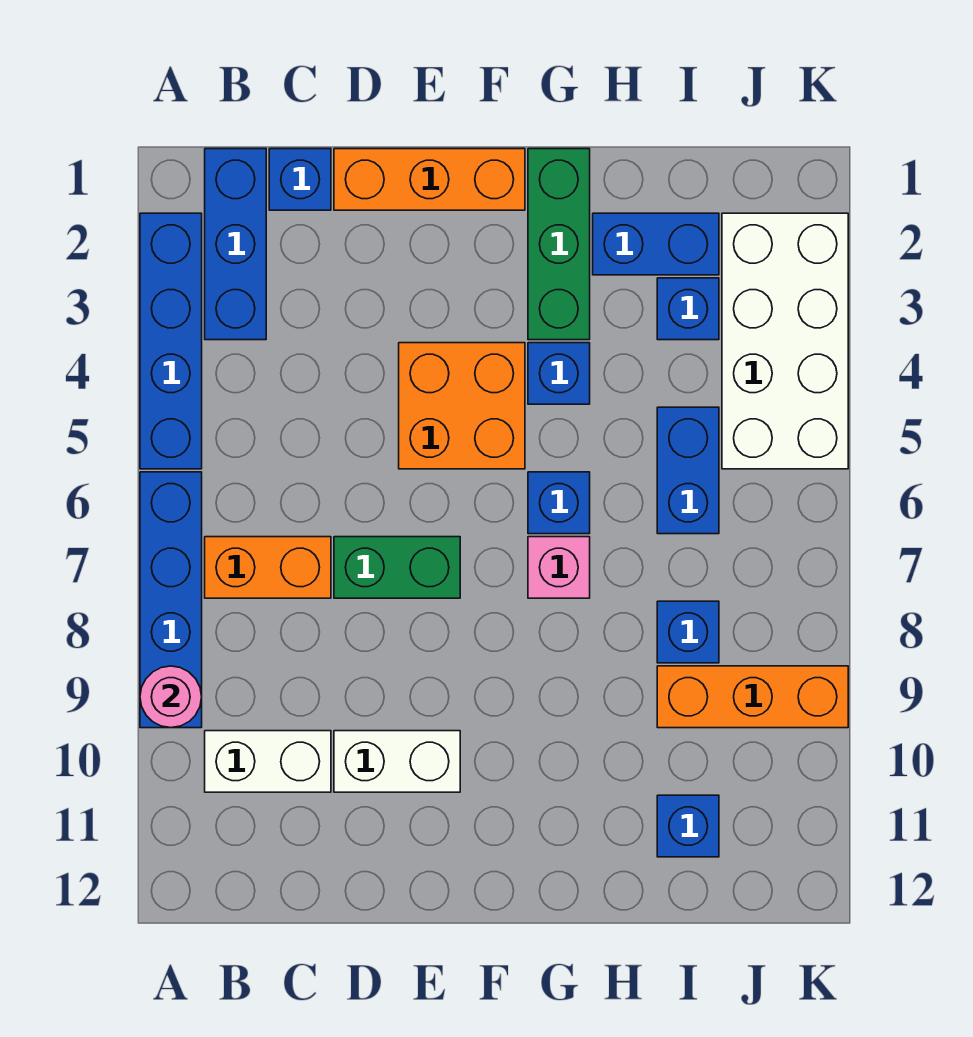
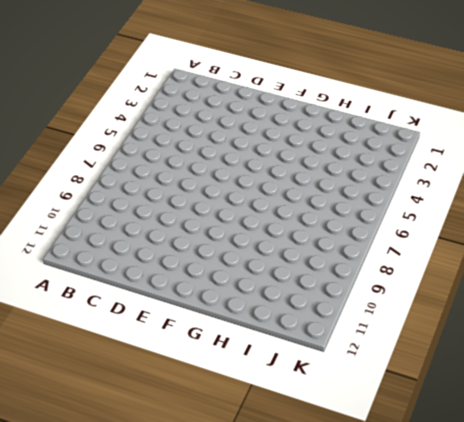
none -> blue 1x4 brick [140,213,202,469]
none -> blue 1x4 brick [140,472,202,728]
none -> blue 1x3 brick [205,149,266,340]

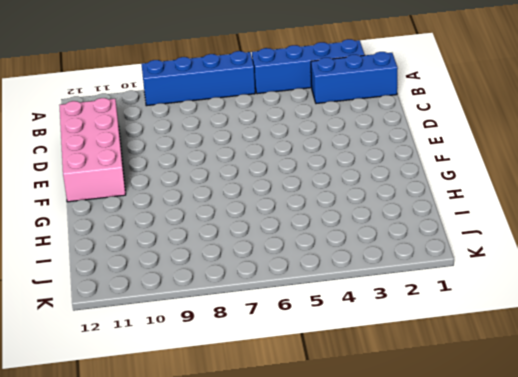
pink 2x4 brick [59,98,126,202] -> none
none -> orange 1x2 brick [205,537,331,598]
none -> white 1x2 brick [205,731,331,792]
none -> blue 1x1 brick [269,149,331,210]

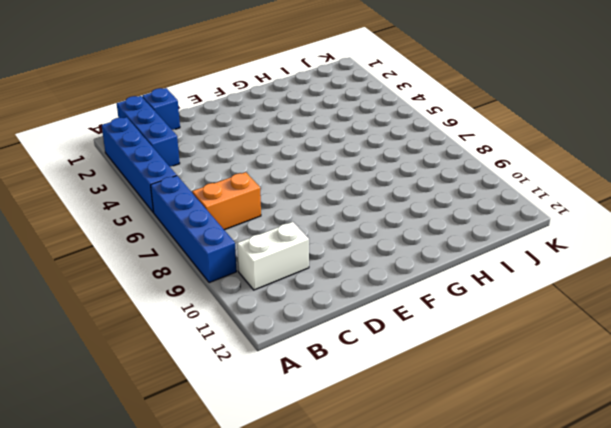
none -> orange 1x3 brick [334,149,525,210]
none -> green 1x2 brick [334,537,460,598]
none -> white 1x2 brick [334,731,460,792]

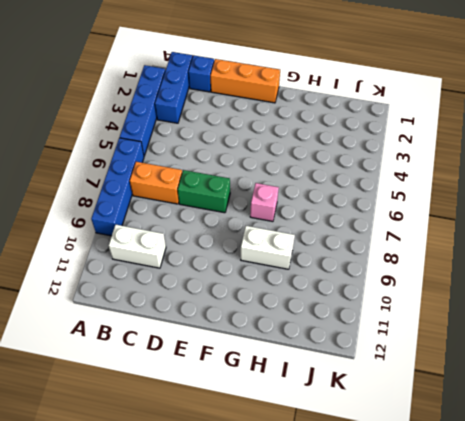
white 1x2 brick [241,226,295,269] -> white 1x2 brick moved to [334,731,460,792]
none -> orange 2x2 brick [399,343,525,469]
none -> green 1x3 brick [528,149,590,340]
none -> blue 1x1 brick [528,343,590,404]

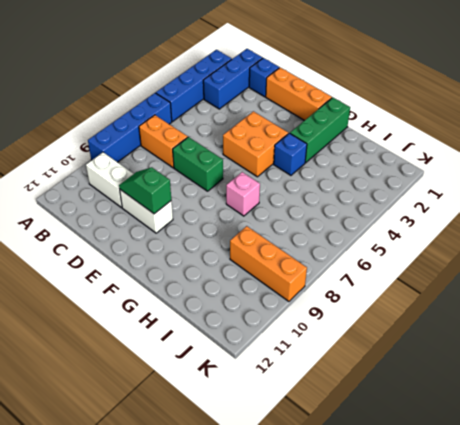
green 1x2 slope [119,167,171,214] -> none
none -> blue 1x1 brick [528,472,590,534]
none -> blue 1x2 brick [593,213,719,275]
none -> blue 1x1 brick [657,278,719,340]

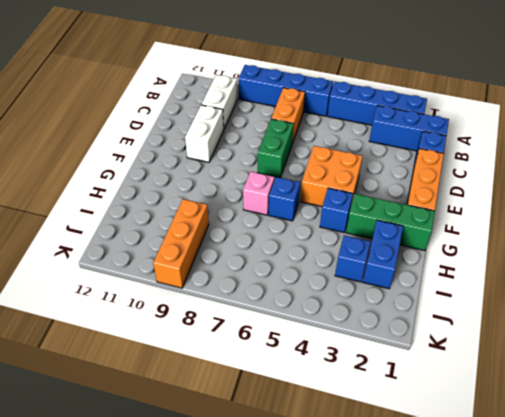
none -> blue 1x2 brick [657,407,719,534]
none -> blue 1x1 brick [657,601,719,663]
none -> blue 1x1 brick [657,795,719,857]

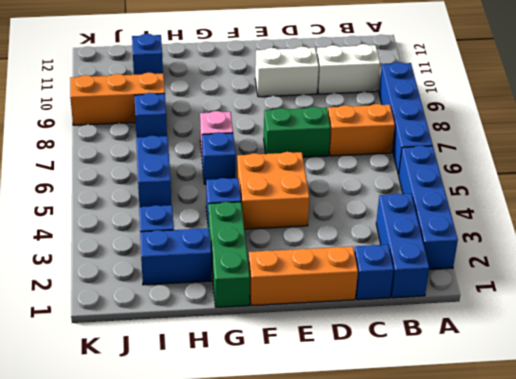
none -> white 2x4 brick [722,213,848,469]
none -> pink 1x1 round brick [140,666,202,728]

